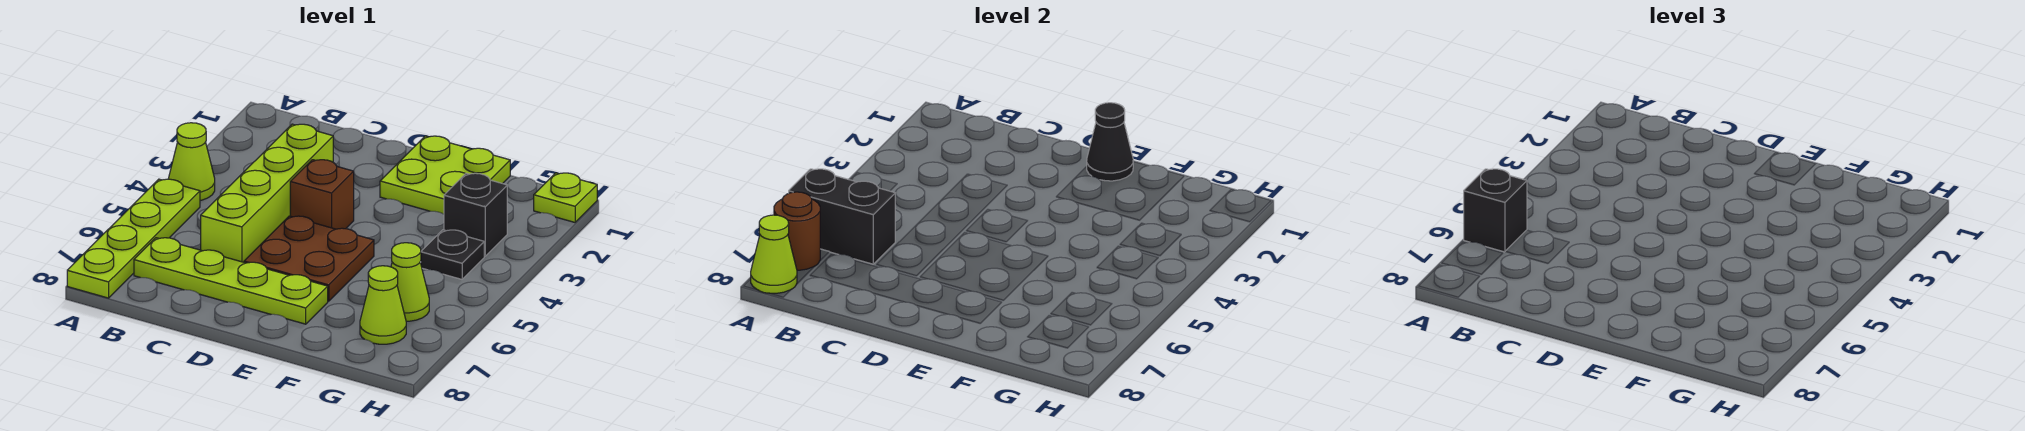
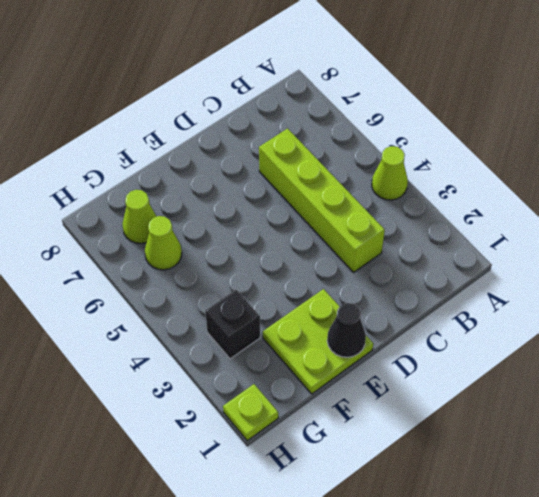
none -> lime 1x4 plate [67,179,200,298]
none -> lime 1x4 plate [134,238,328,324]
none -> brown 1x1 brick [290,160,354,229]

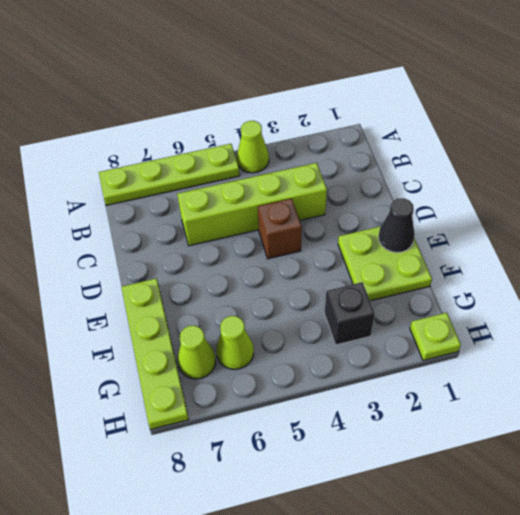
lime 1x4 plate [122,278,189,429] -> lime 1x4 plate moved to [134,238,328,324]
none -> brown 2x2 plate [244,216,374,301]
none -> black 1x1 plate [421,230,484,279]
none -> black 1x2 brick [789,169,895,264]

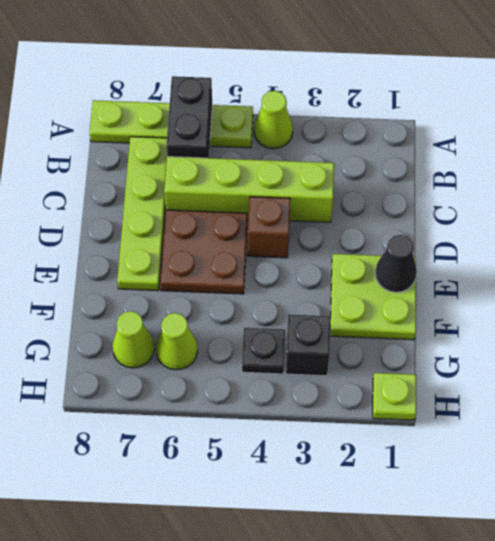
none -> brown 1x1 round brick [774,192,820,270]
none -> lime 1x1 cone [751,215,797,293]
none -> black 1x1 brick [1464,169,1527,252]

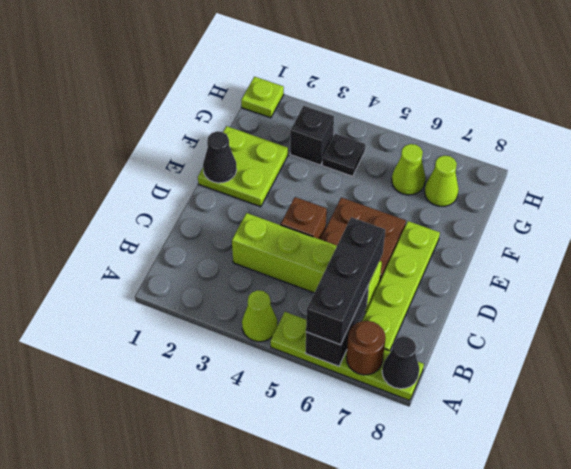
black 1x3 brick [306,217,385,345] -> black 1x1 brick [1464,169,1527,252]
black 1x1 cone [382,337,419,389] -> lime 1x1 cone [751,215,797,293]

